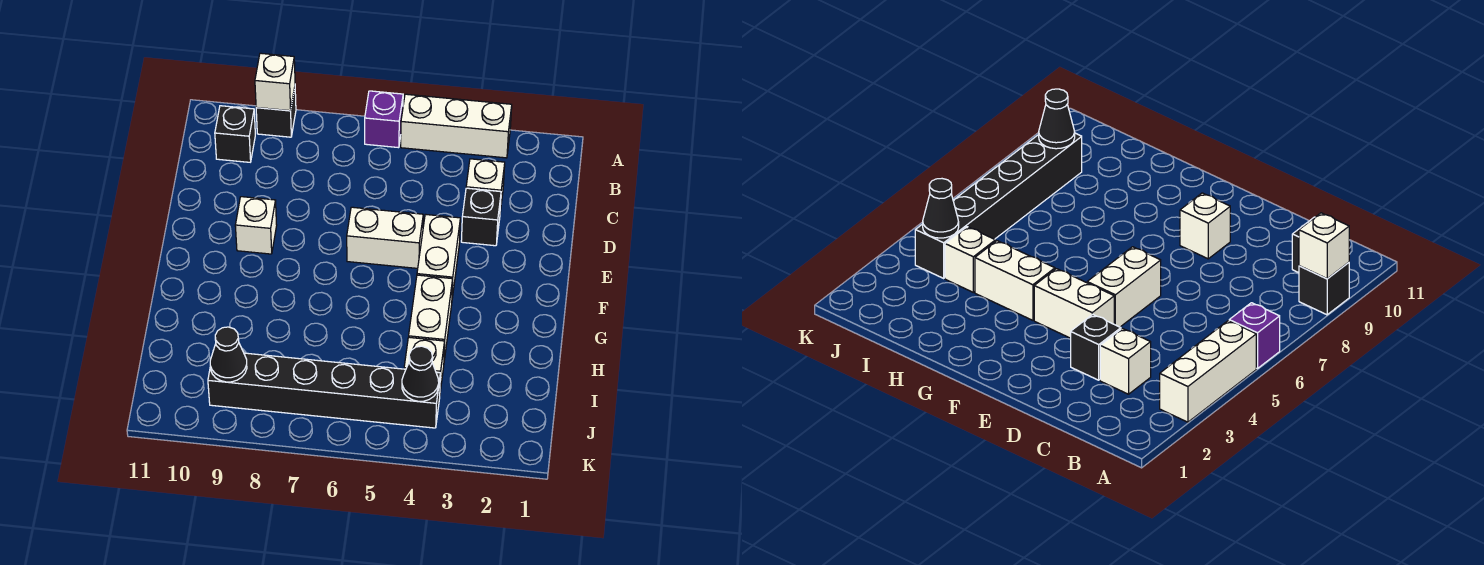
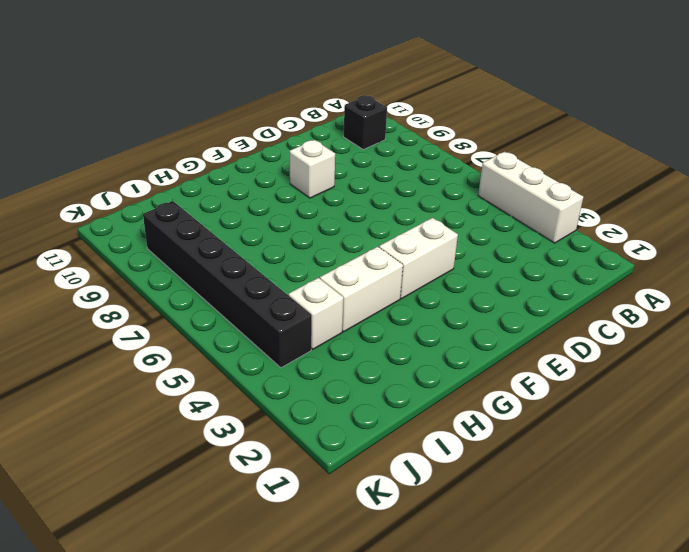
none -> purple 1x1 brick [365,91,403,148]
none -> black 1x1 brick [256,88,296,137]
none -> white 1x1 brick [466,159,505,211]

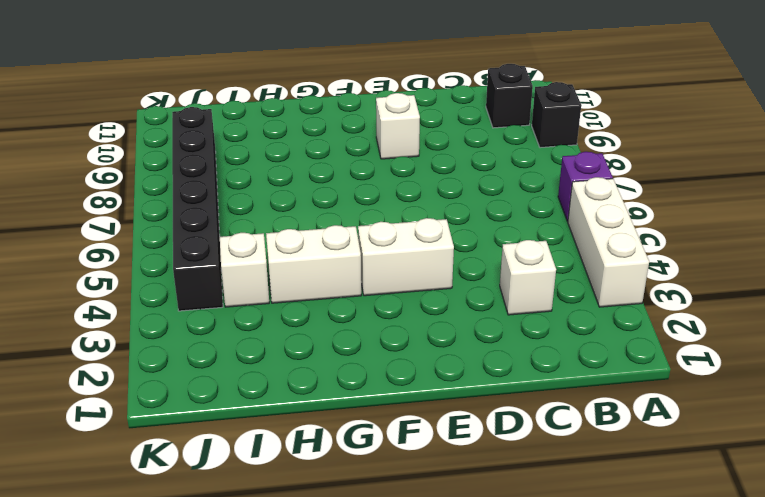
none -> black 1x1 brick [461,188,501,246]
none -> white 1x2 brick [347,207,423,268]
none -> white 1x1 brick [255,53,295,111]

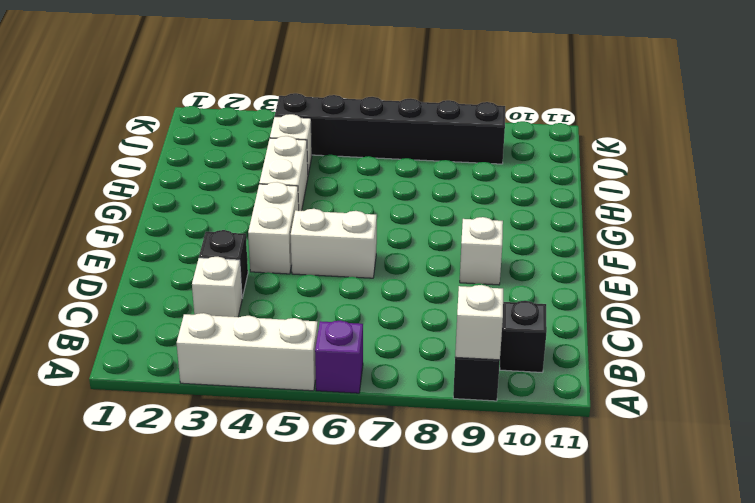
none -> black 1x1 cone [402,346,439,401]
none -> black 1x1 cone [210,327,247,382]

